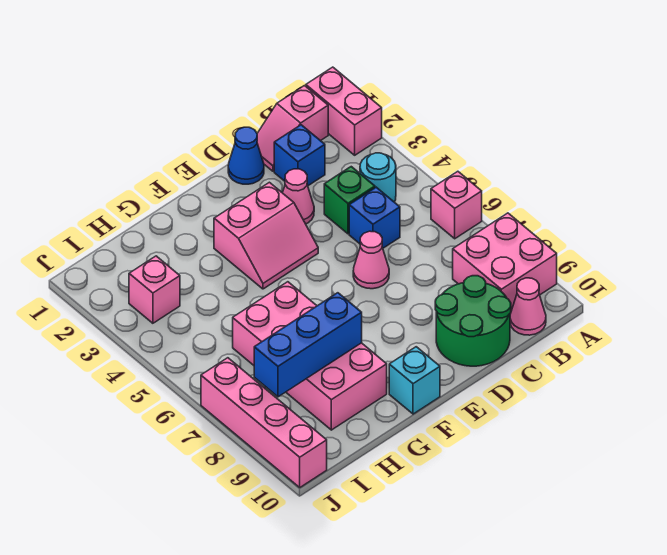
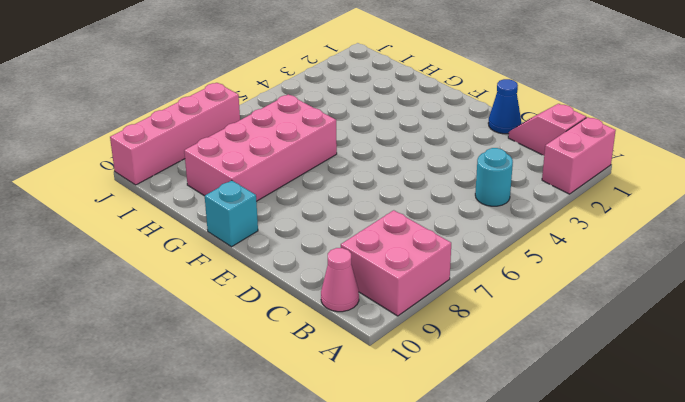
none -> pink 1x1 brick [431,171,482,239]
none -> blue 1x1 brick [274,125,325,186]
none -> green 1x1 brick [324,167,375,234]

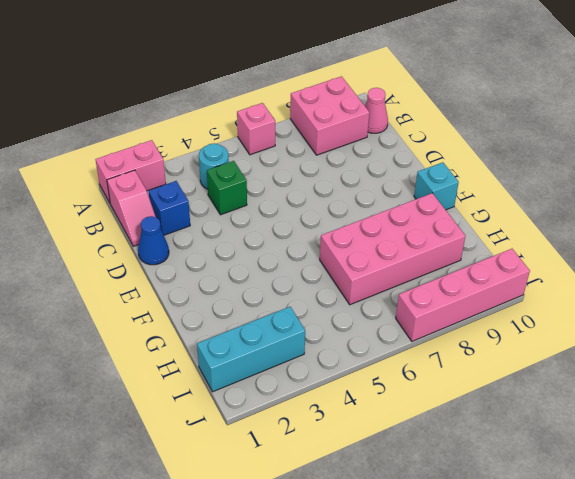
cyan 1x3 brick [197,307,305,392] -> pink 1x1 brick [129,256,180,323]
none -> blue 1x1 brick [349,187,400,248]
none -> green 2x2 round brick [435,276,511,366]
none -> pink 1x1 cone [283,169,314,224]

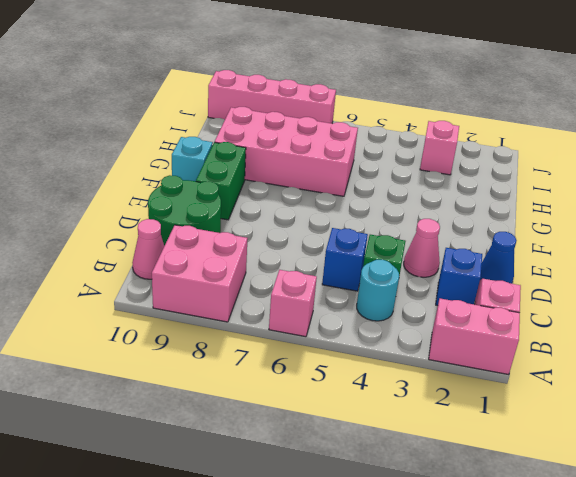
green 1x2 brick [196,142,246,220] -> none
none -> pink 1x1 cone [353,231,389,289]
none -> pink 2x2 slope [214,182,318,289]
none -> blue 1x3 brick [254,293,362,397]

